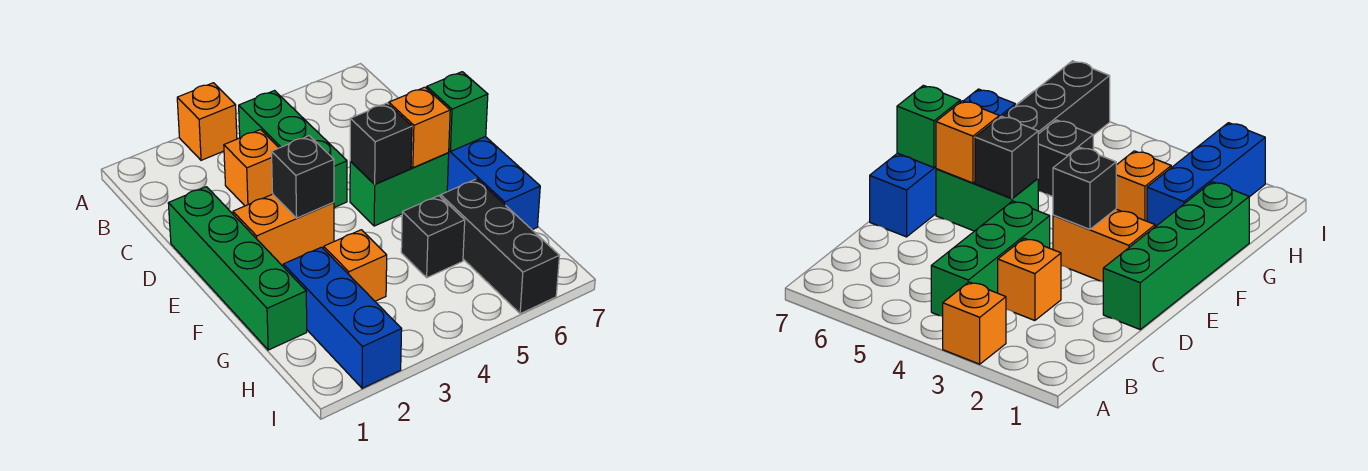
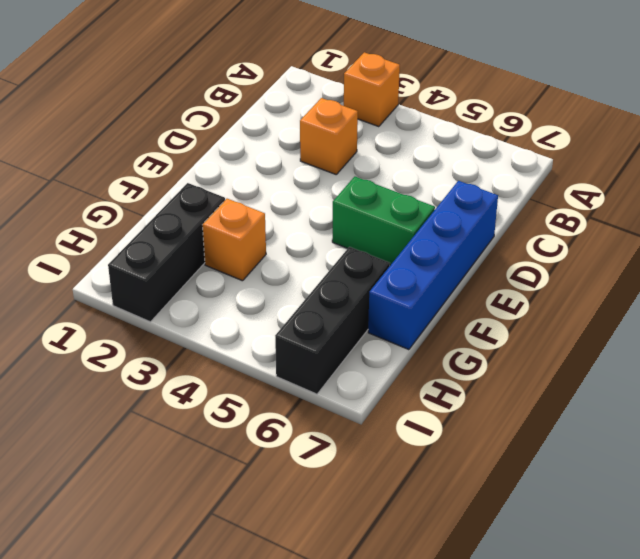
black 1x3 brick [108,183,225,322] -> blue 1x3 brick [283,247,402,388]
none -> green 1x3 brick [239,91,347,207]
none -> green 1x4 brick [168,187,307,350]
none -> orange 1x2 brick [233,194,334,266]

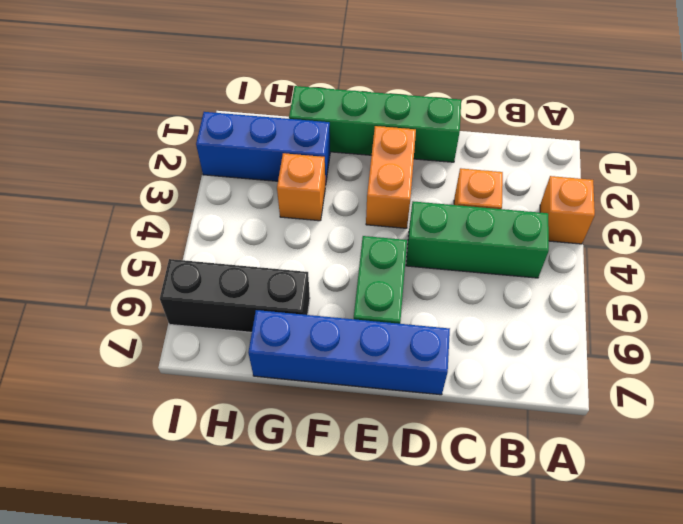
none -> black 1x1 brick [401,196,465,278]
none -> black 1x1 brick [272,136,334,218]
none -> black 1x1 brick [350,103,412,184]

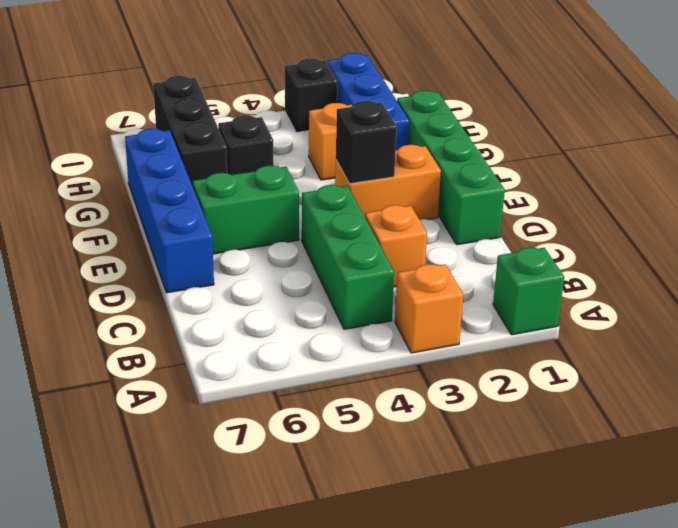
green 1x1 brick [493,247,564,335] -> green 1x1 brick moved to [427,72,488,151]
black 1x1 brick [285,58,337,132] -> black 1x1 brick moved to [350,103,412,184]
none -> orange 1x1 brick [389,87,450,168]

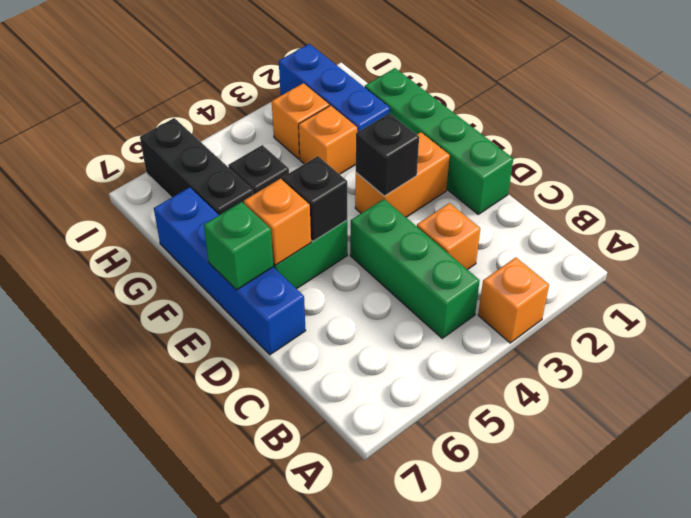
orange 1x1 brick [272,83,329,159] -> none

